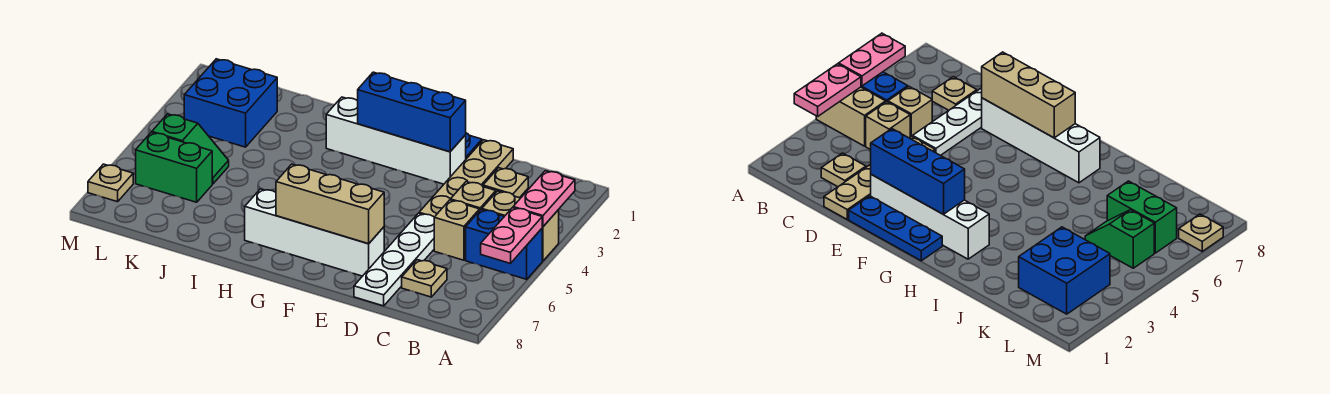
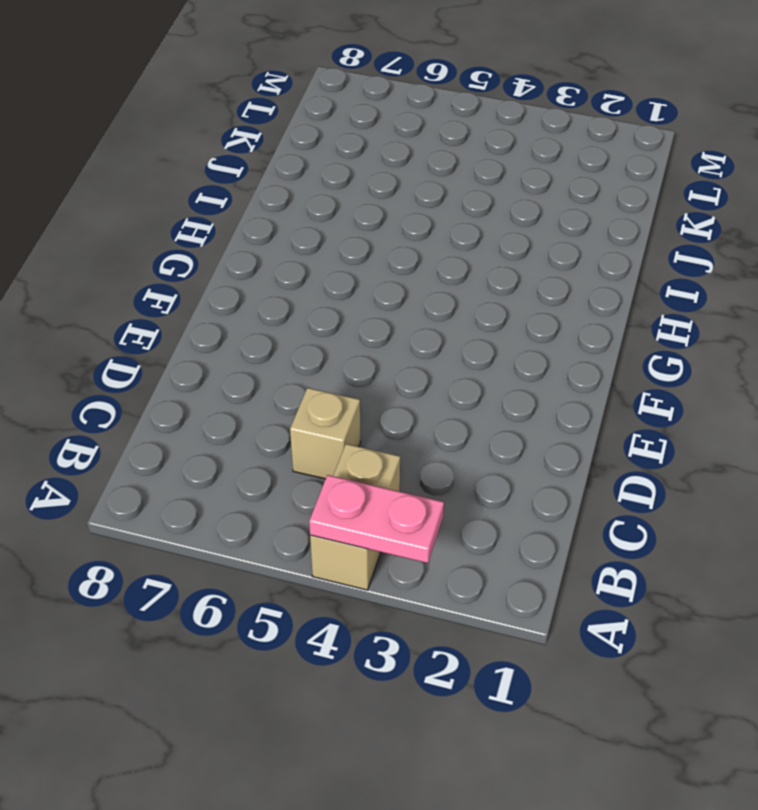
none -> blue 1x2 brick [466,210,542,279]
none -> tan 1x1 plate [483,168,528,198]
none -> tan 1x1 brick [450,182,496,210]

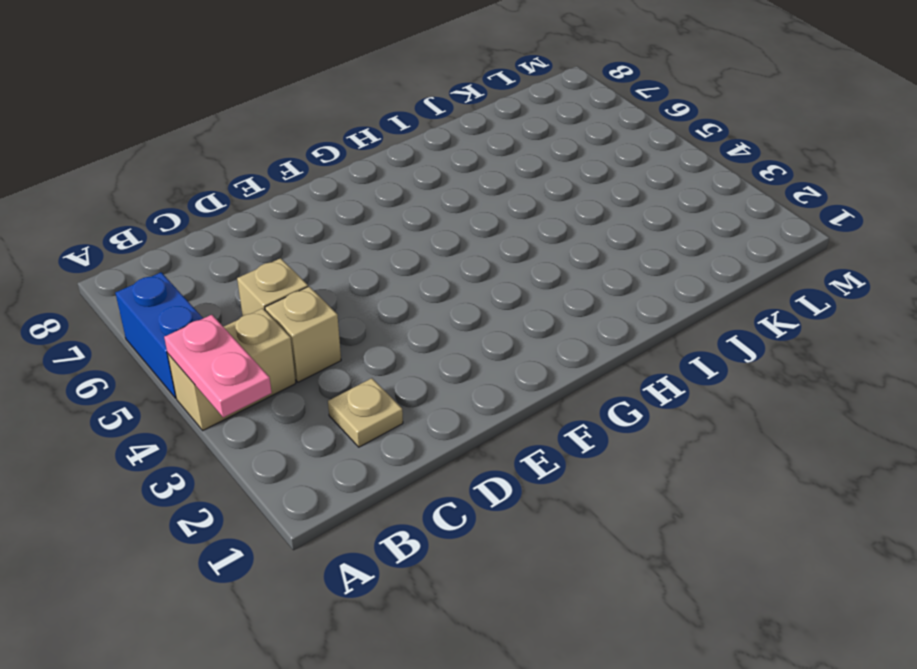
blue 1x2 brick [115,272,203,398] -> blue 1x2 brick turned to [466,210,542,279]
none -> tan 1x1 plate [402,260,447,297]
none -> tan 1x4 plate [419,140,513,217]
none -> white 1x4 plate [354,213,434,306]

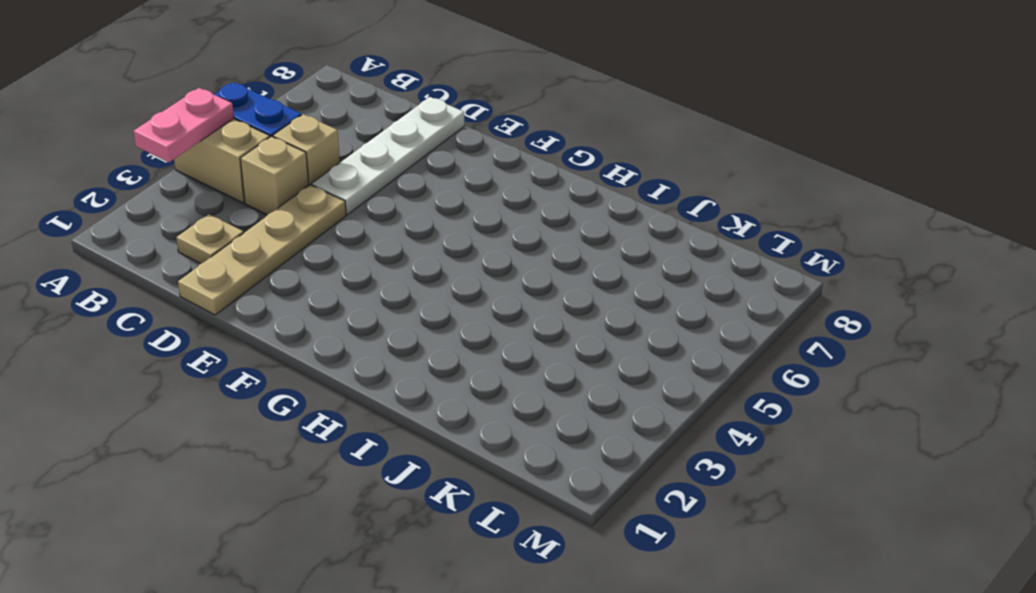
none -> tan 1x1 plate [402,260,447,297]
none -> blue 1x3 plate [849,196,942,261]
none -> white 1x4 brick [326,97,466,184]

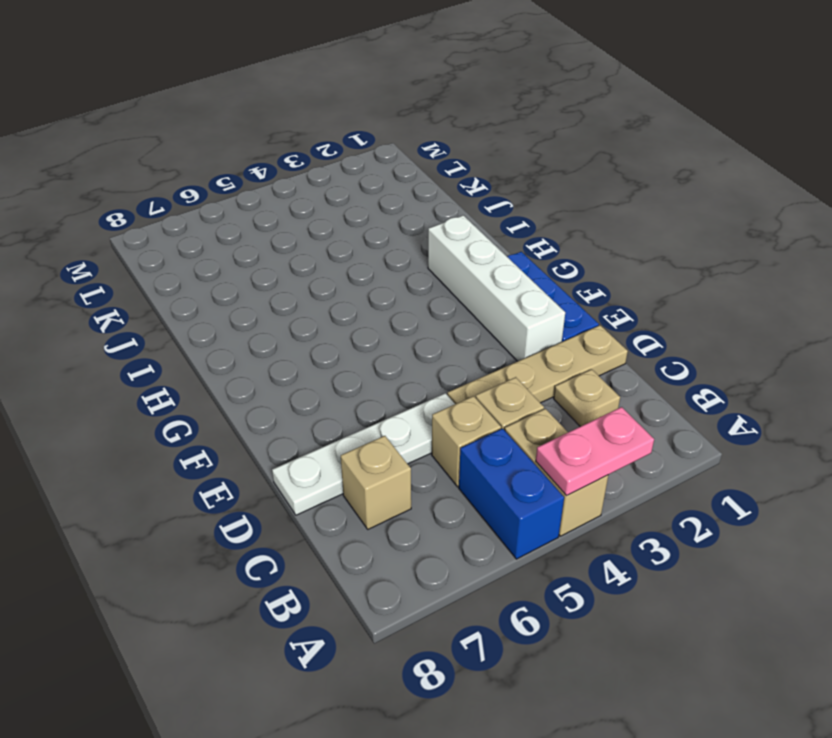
tan 1x1 brick [341,436,411,529] -> tan 1x1 plate [402,260,447,297]
none -> white 1x4 brick [245,189,384,276]
none -> blue 2x2 brick [184,59,277,147]
none -> green 1x2 slope [152,114,229,184]

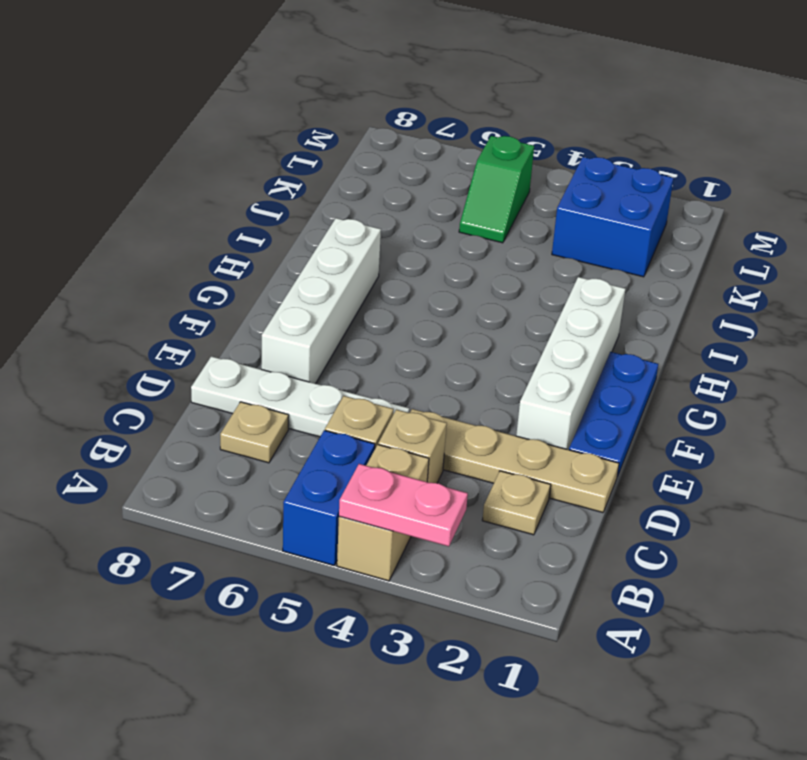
none -> green 1x2 brick [136,132,212,202]
none -> tan 1x1 plate [88,164,133,202]
none -> pink 1x2 plate [481,208,542,263]

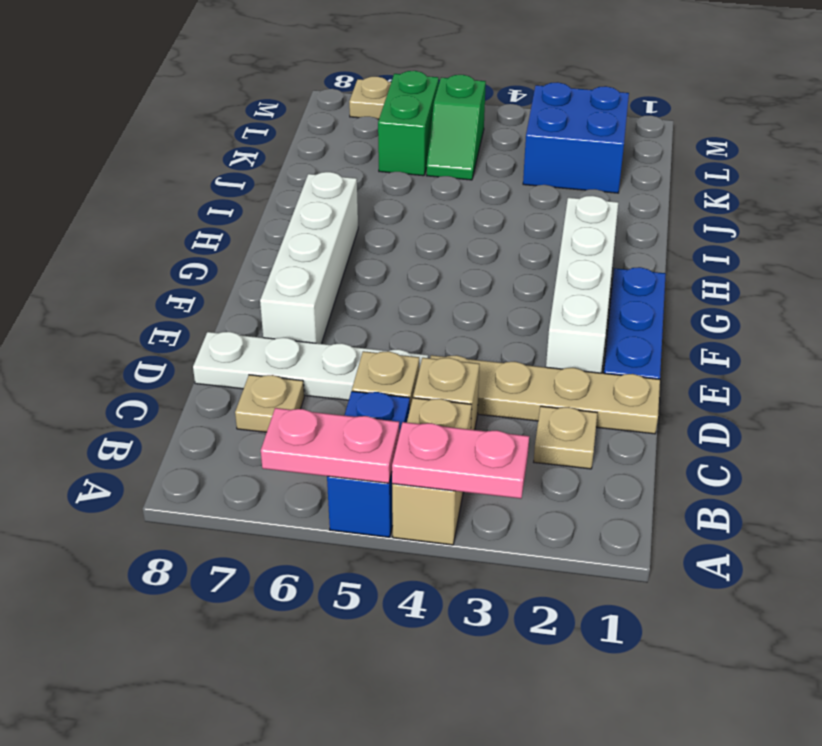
none -> blue 1x3 brick [358,72,466,152]
none -> tan 1x3 brick [276,164,384,244]

